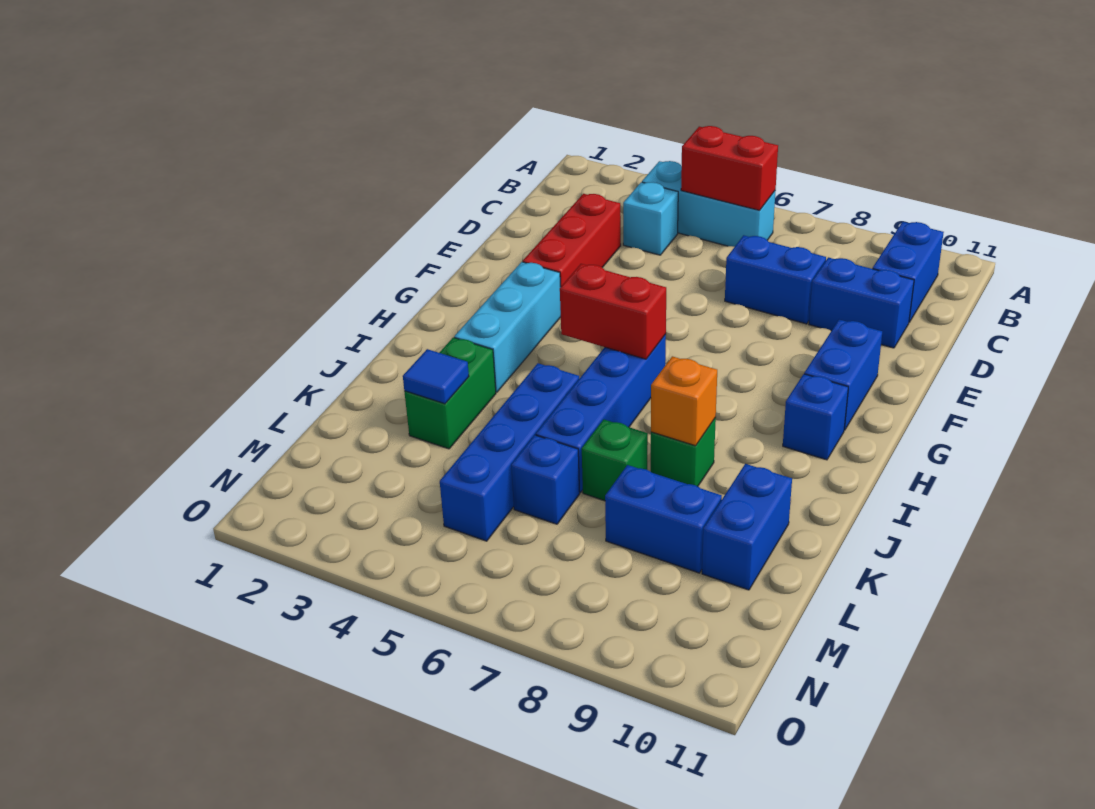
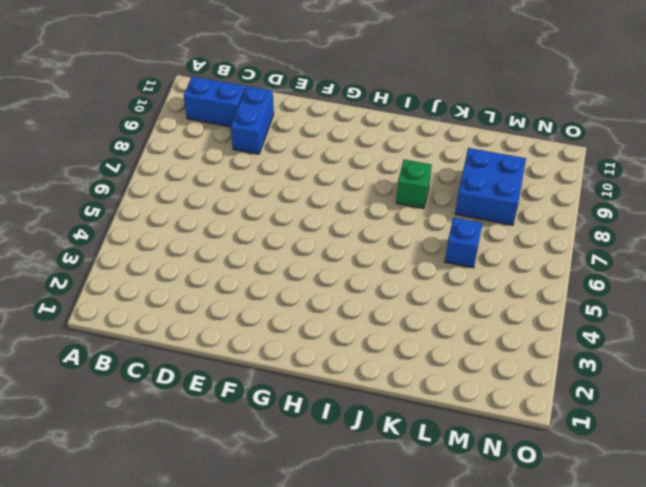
blue 2x2 brick [455,148,526,225] -> blue 1x2 brick [605,465,722,573]
none -> cyan 1x3 brick [642,161,776,247]
none -> cyan 1x1 brick [623,182,678,255]
none -> red 1x3 brick [523,194,621,287]

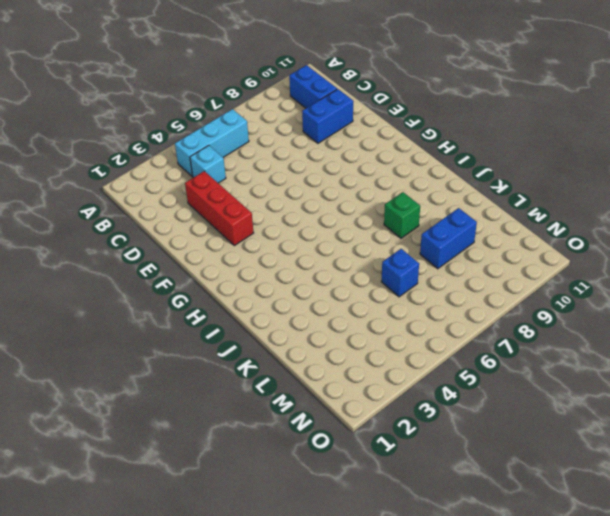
none -> blue 1x2 brick [725,235,826,324]
none -> blue 1x2 brick [804,320,882,430]
none -> cyan 1x3 brick [454,262,561,392]

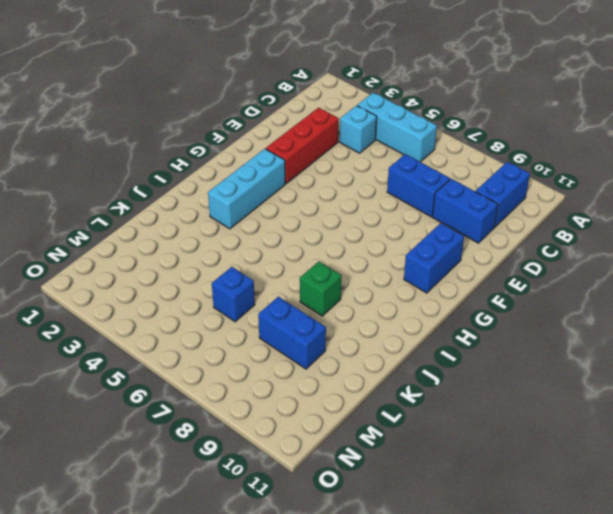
none -> blue 1x4 brick [536,334,666,493]
none -> blue 1x1 brick [783,374,848,460]
none -> green 1x2 brick [404,337,496,449]

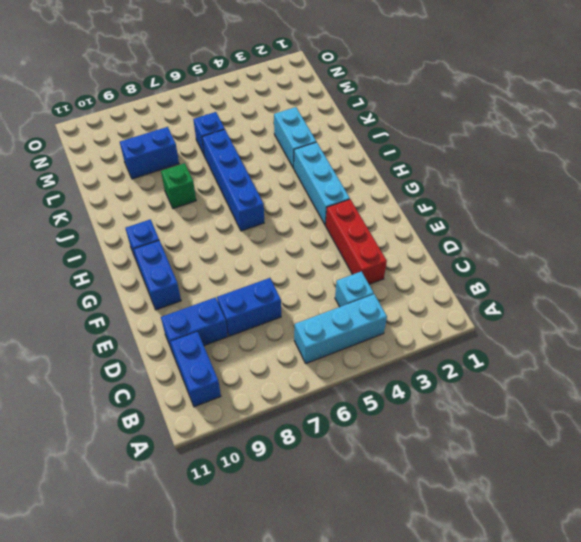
cyan 1x2 brick [274,107,316,169] -> green 1x2 brick [404,337,496,449]
none -> blue 1x4 brick [440,363,579,541]
none -> green 1x1 brick [582,420,648,501]
none -> blue 1x2 brick [702,464,792,590]

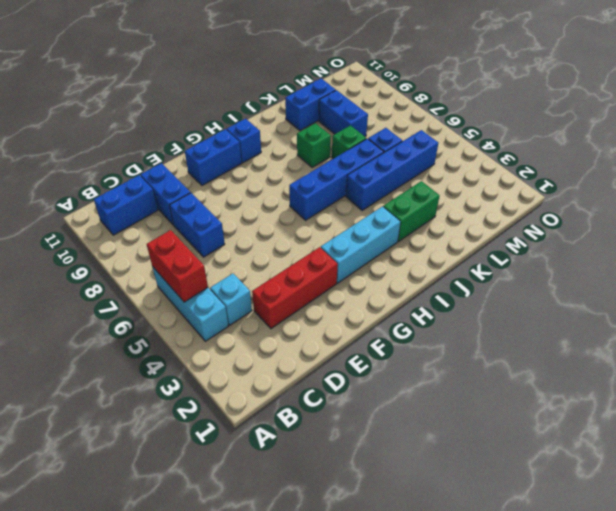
none -> red 1x2 brick [560,264,666,359]
none -> orange 1x1 brick [651,356,717,446]
none -> blue 1x1 tile [403,349,469,404]

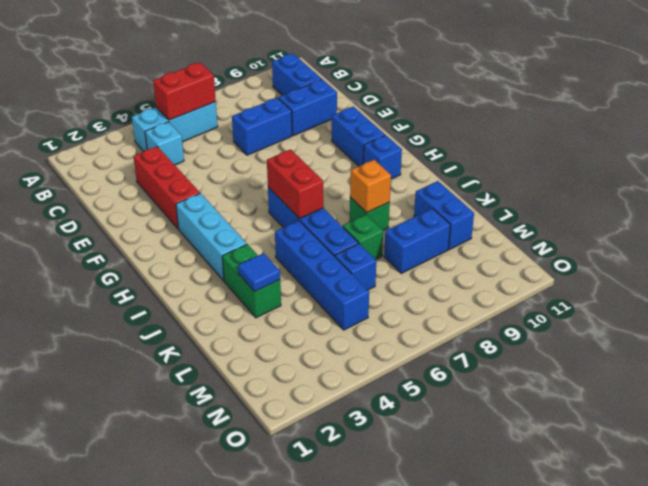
red 1x2 brick [267,149,323,219] -> red 1x2 brick turned to [560,264,666,359]

